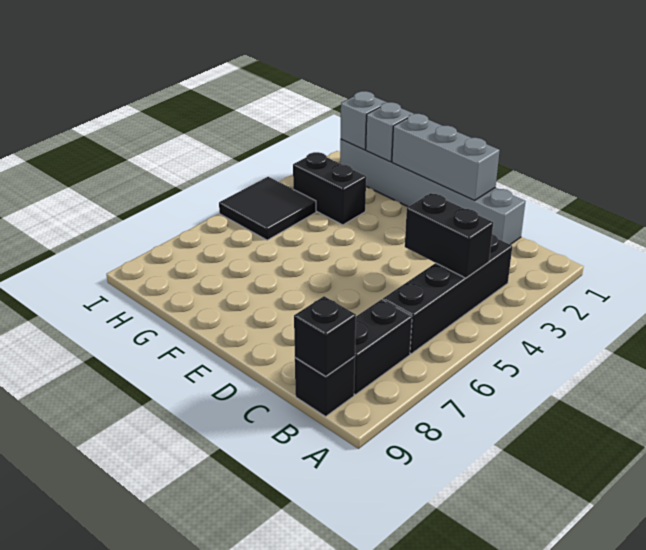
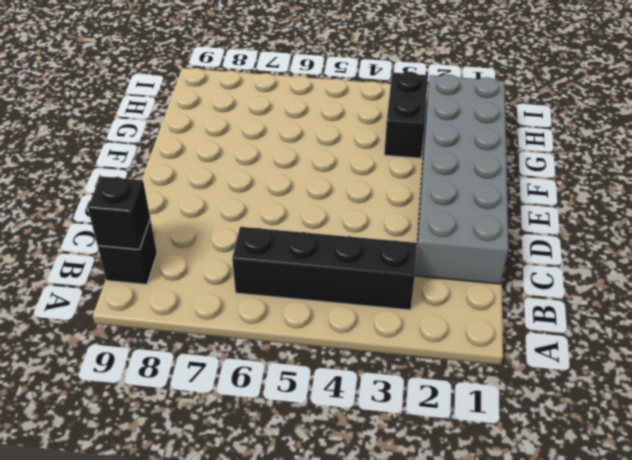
grey 2x6 brick [415,74,509,284] -> grey 1x6 brick [340,140,525,245]
none -> black 1x2 brick [354,299,412,395]
none -> black 2x2 tile [219,177,316,240]

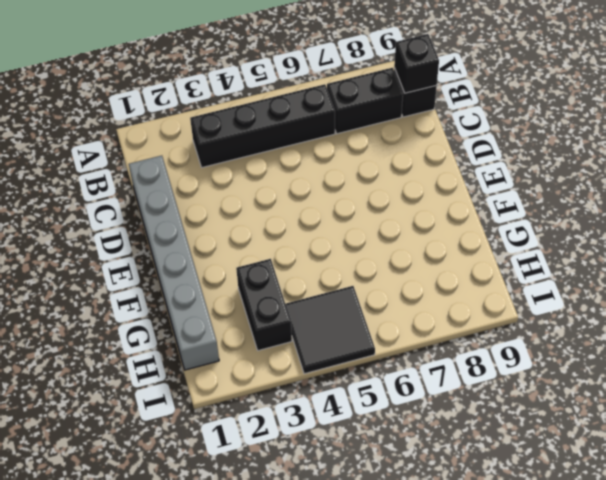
none -> black 1x2 brick [405,193,493,278]
none -> grey 1x3 brick [392,114,500,201]

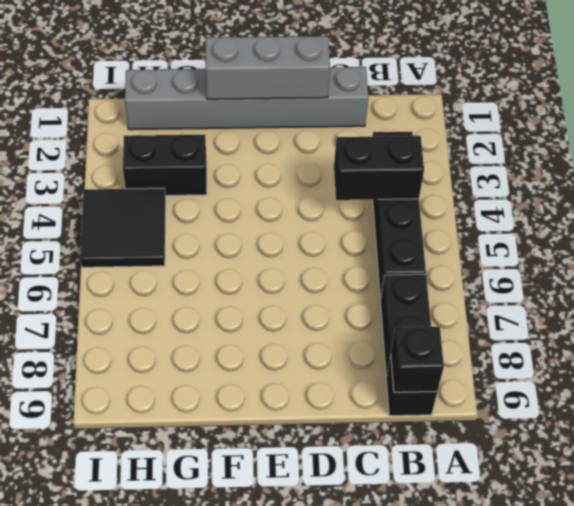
none -> grey 1x1 brick [366,102,414,162]
none -> grey 1x1 brick [341,91,387,150]

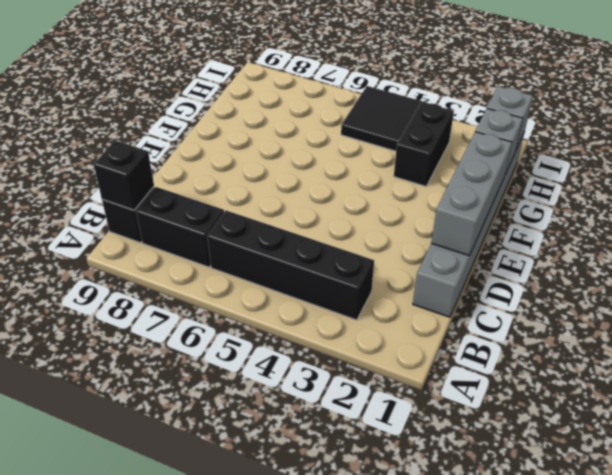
none -> black 1x2 brick [405,193,493,278]

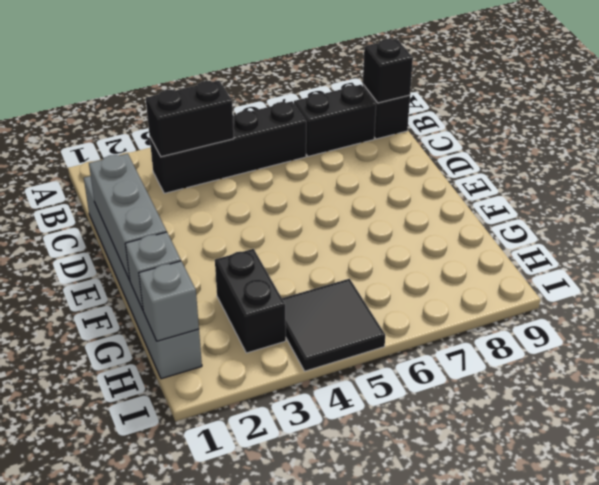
black 1x2 brick [146,81,234,157] -> black 1x2 brick turned to [405,193,493,278]

